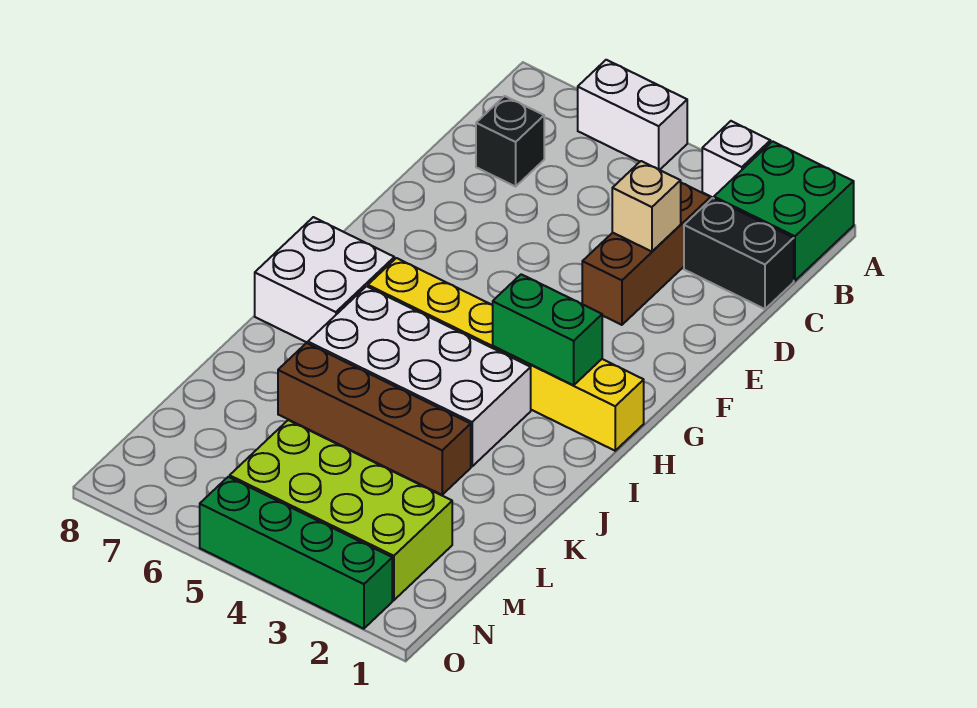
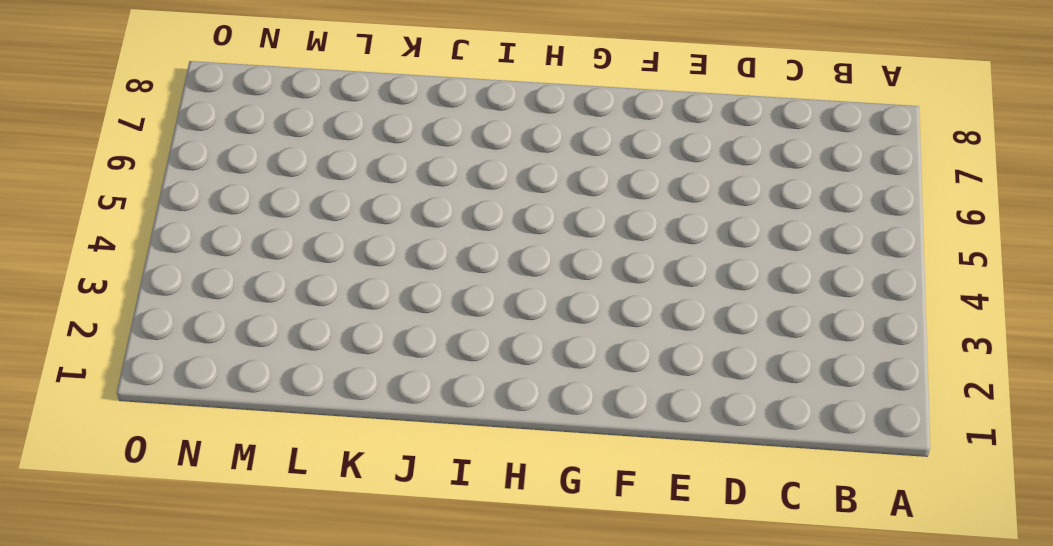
none -> green 2x2 brick [714,141,854,281]
none -> white 1x1 brick [702,121,770,198]
none -> white 1x2 brick [578,60,687,170]

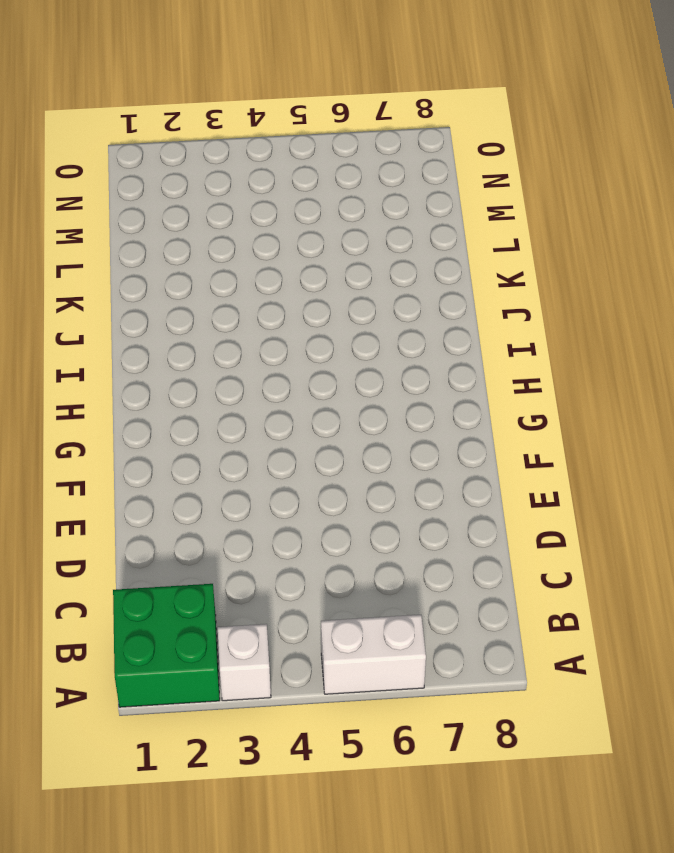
none -> black 1x2 brick [684,198,794,309]
none -> brown 1x3 brick [582,183,710,325]
none -> black 1x1 brick [476,96,544,187]

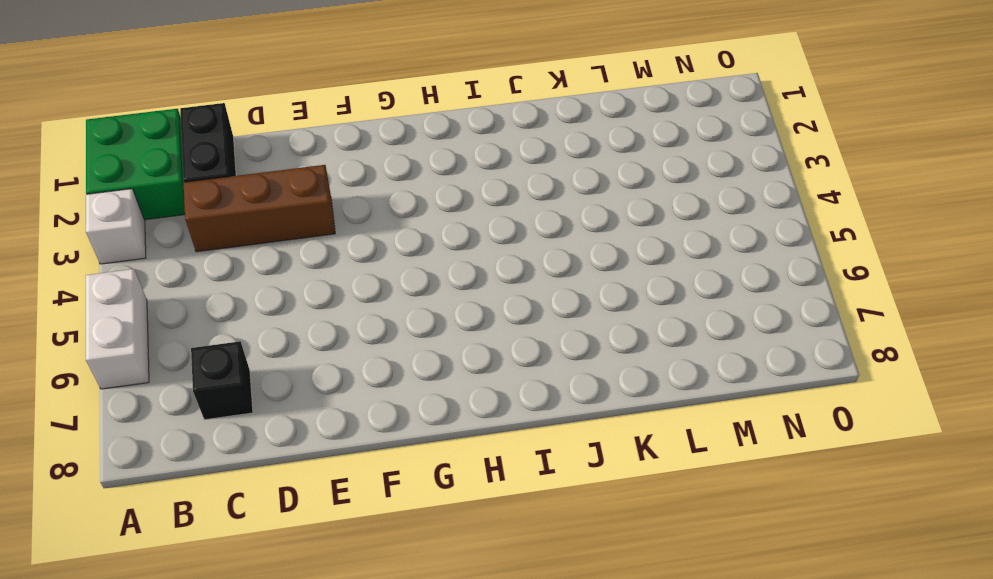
none -> yellow 1x6 brick [368,258,644,451]
none -> white 2x2 brick [255,217,394,343]
none -> white 2x4 brick [308,286,531,466]

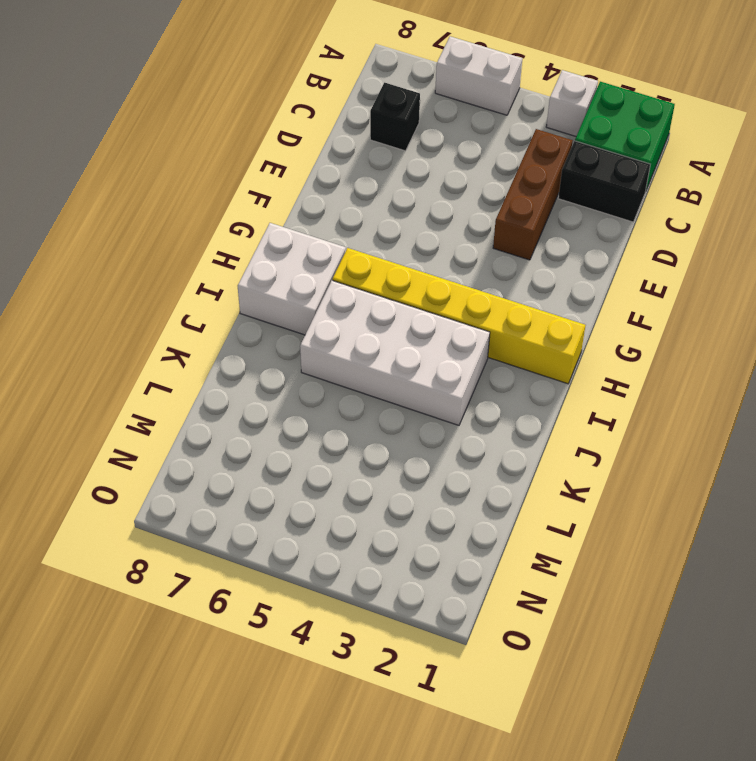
none -> brown 1x4 brick [278,343,471,495]
none -> lime 2x4 brick [230,420,452,600]
none -> green 1x4 brick [200,477,392,629]

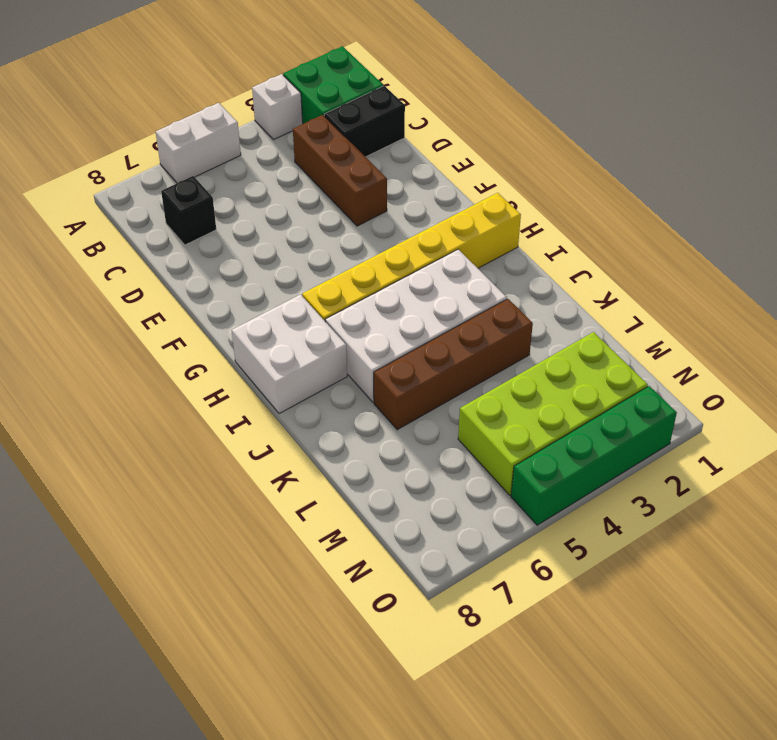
none -> tan 1x1 brick [612,161,681,252]
none -> green 1x2 brick [493,274,602,385]

